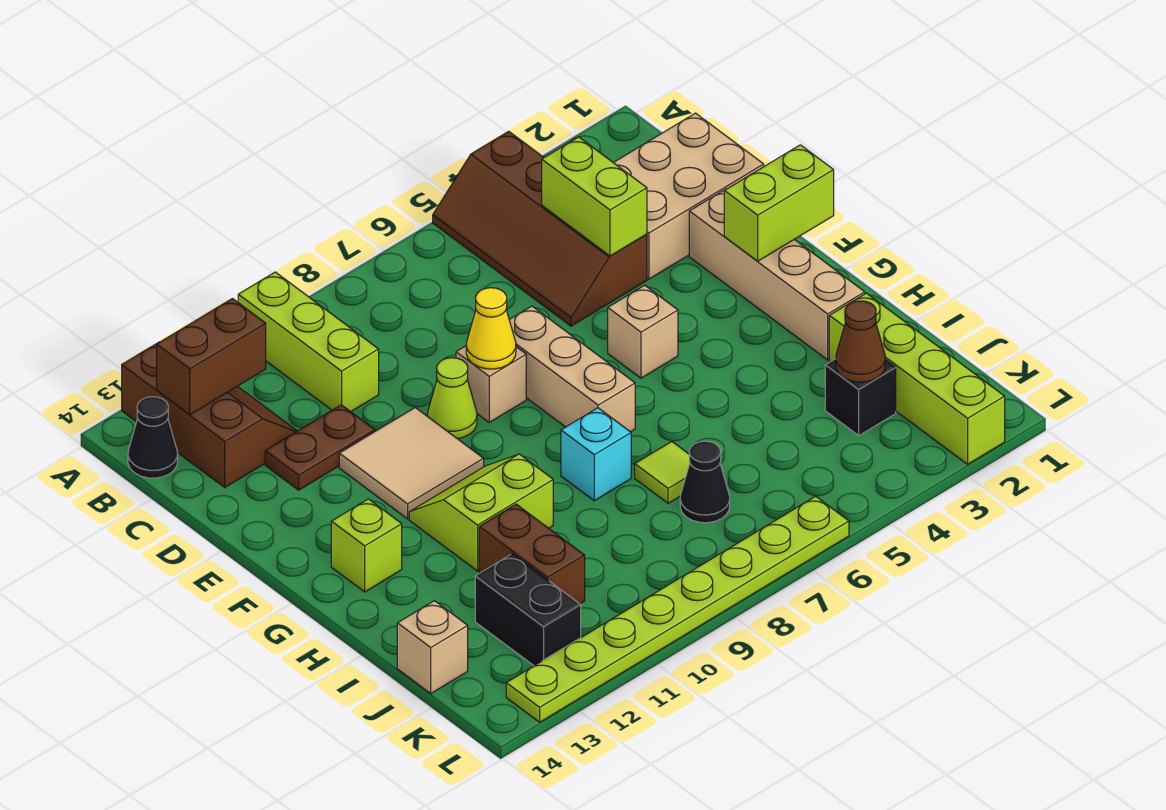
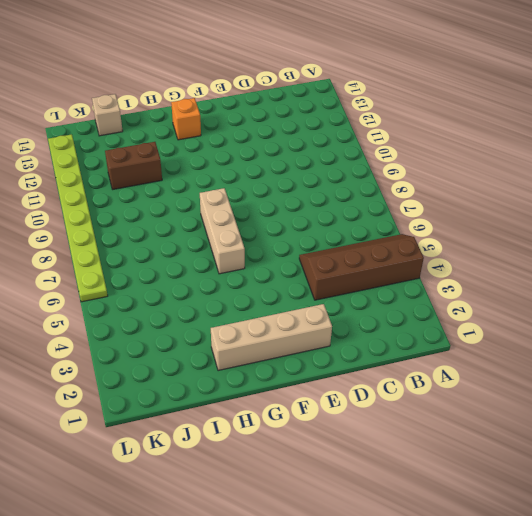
tan 1x3 brick [200,188,245,274] -> tan 1x3 brick turned to [509,306,635,432]
orange 1x1 brick [171,98,201,140] -> lime 1x1 brick [331,499,402,592]
none -> lime 1x3 brick [238,272,379,412]
none -> brown 2x3 slope [122,342,297,487]
none -> black 1x1 cone [128,397,178,478]

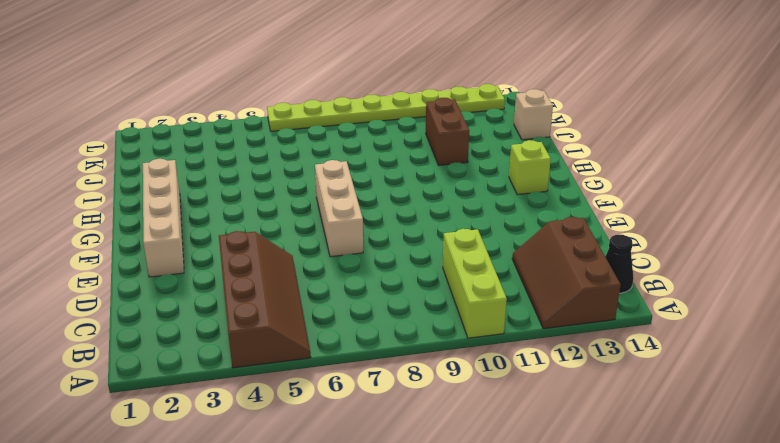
none -> tan 2x3 brick [614,113,764,279]
none -> brown 1x2 plate [265,405,375,490]
none -> tan 1x1 brick [456,346,526,422]

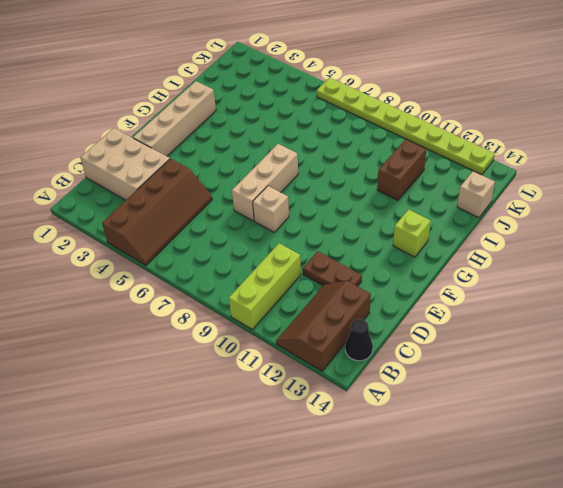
none -> lime 1x1 cone [428,358,477,439]
none -> tan 2x2 tile [339,408,484,519]
none -> tan 1x1 brick [608,285,678,378]

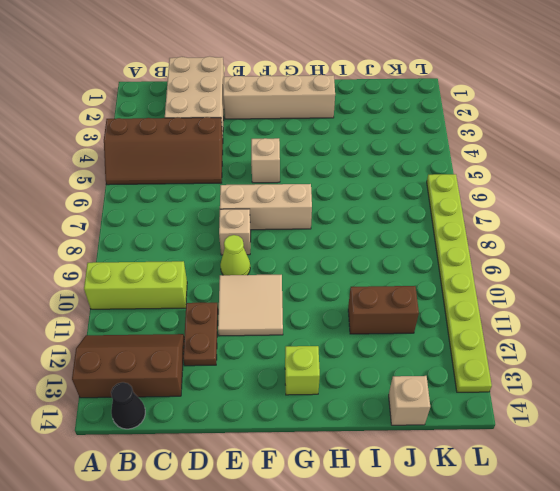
none -> lime 2x2 slope [409,454,553,571]
none -> cyan 1x1 brick [561,408,631,501]
none -> lime 1x4 brick [829,293,1005,464]

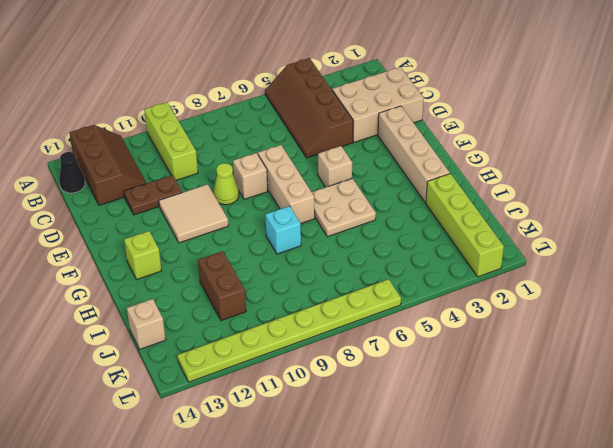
tan 2x2 plate [312,178,376,237] -> none
none -> lime 2x2 slope [409,454,553,571]
none -> lime 1x1 tile [635,442,690,503]
none -> black 1x1 brick [825,359,896,435]

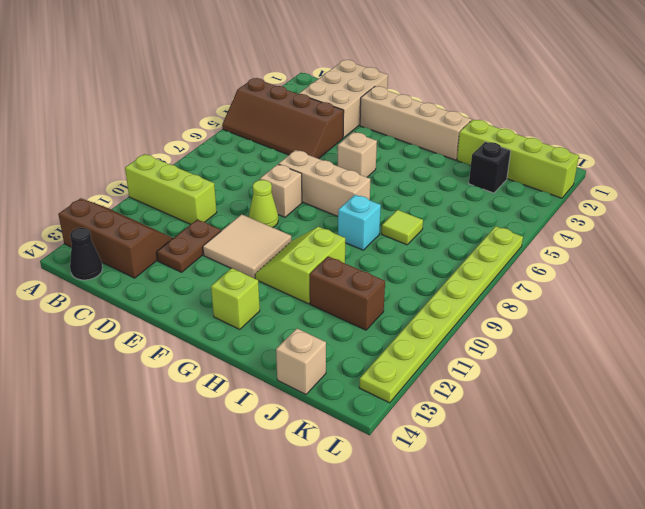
none -> black 1x1 cone [680,441,730,523]
none -> black 1x2 brick [475,554,581,666]
none -> brown 1x2 brick [157,299,266,415]

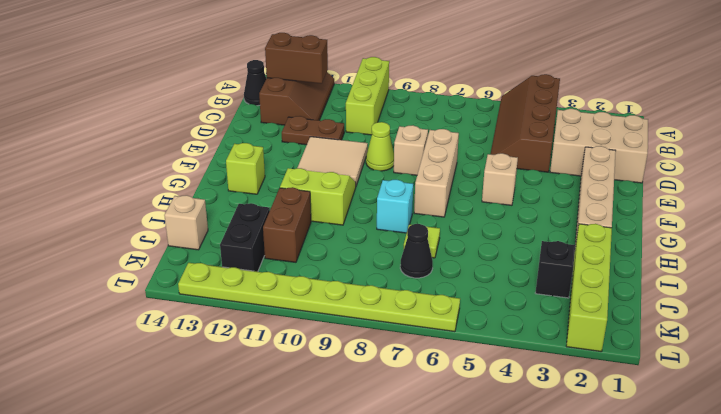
none -> lime 1x2 brick [542,137,647,256]
none -> yellow 1x1 cone [466,288,516,369]
none -> lime 1x2 brick [724,145,834,261]

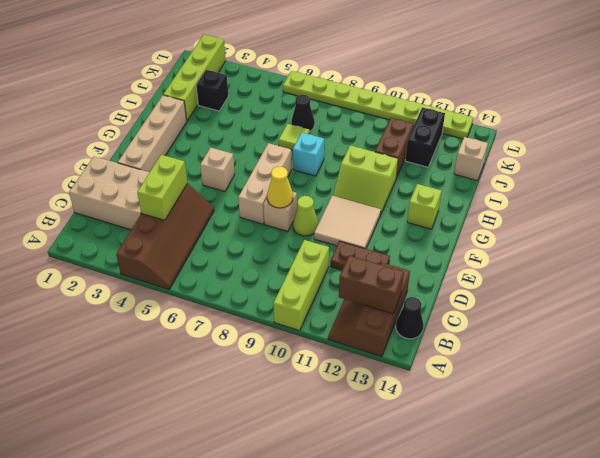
none -> lime 1x2 brick [724,145,834,261]
none -> brown 1x1 cone [836,301,885,382]

